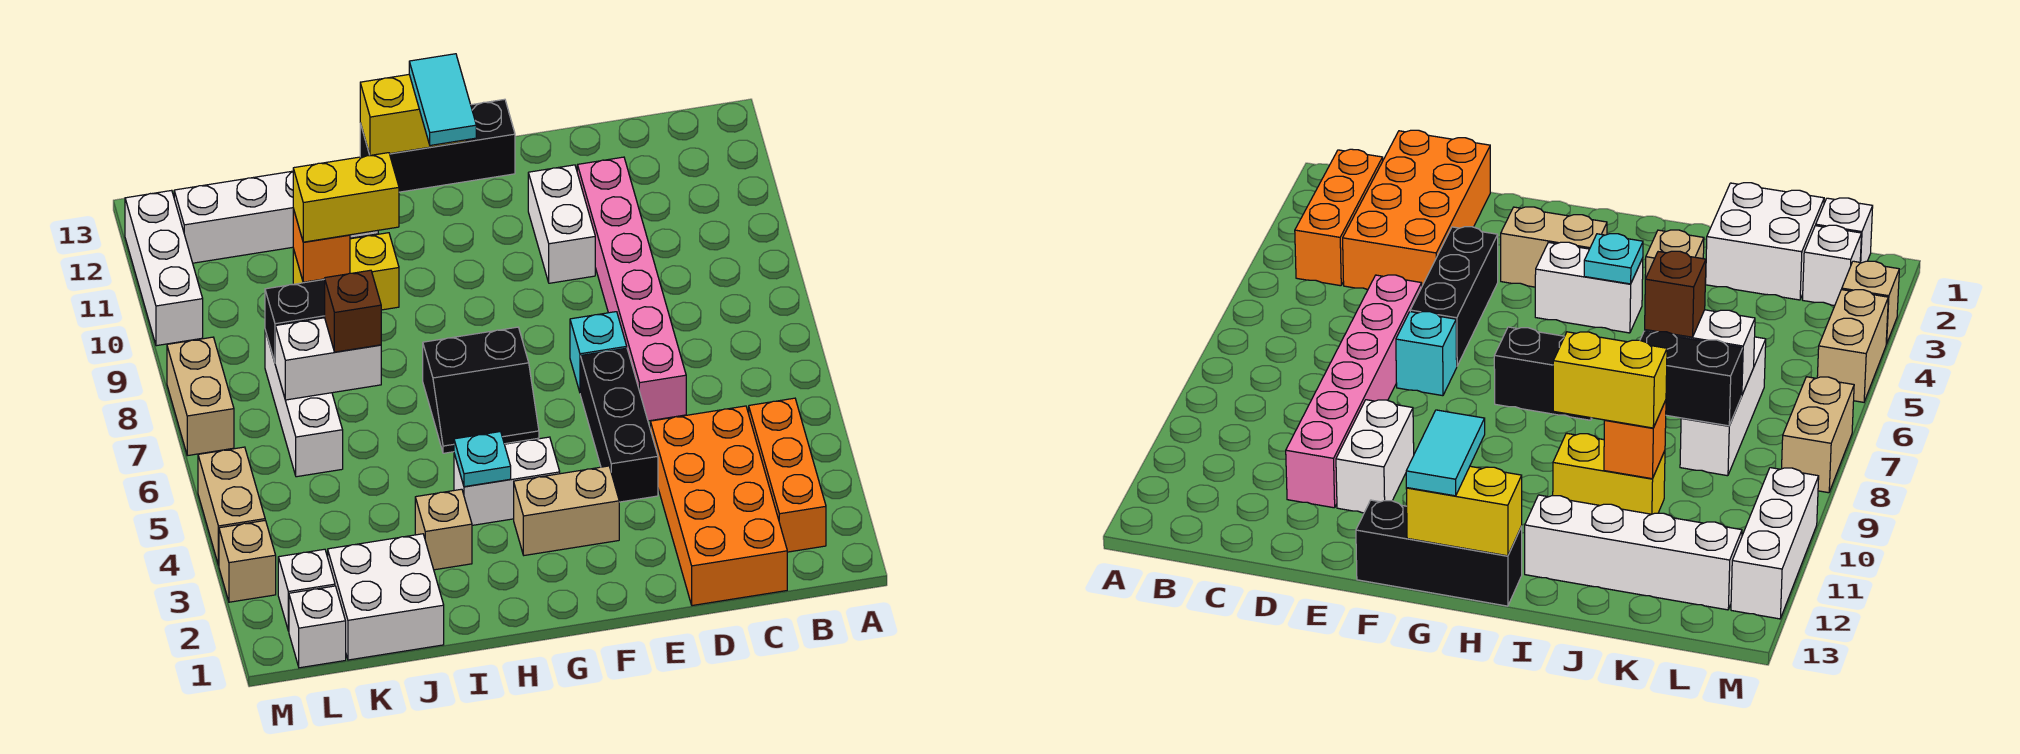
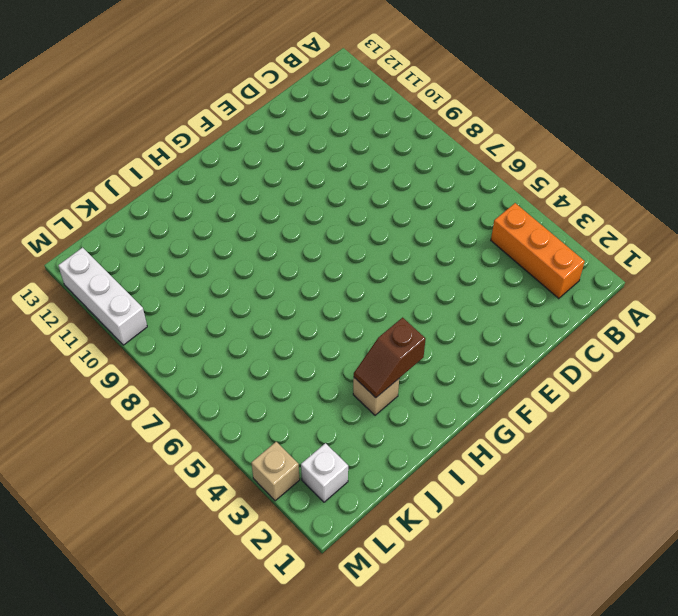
brown 1x2 slope [354,318,425,398] -> none
none -> orange 2x4 brick [650,406,787,606]
none -> pink 1x6 brick [577,157,686,421]
none -> black 1x3 brick [580,348,658,502]

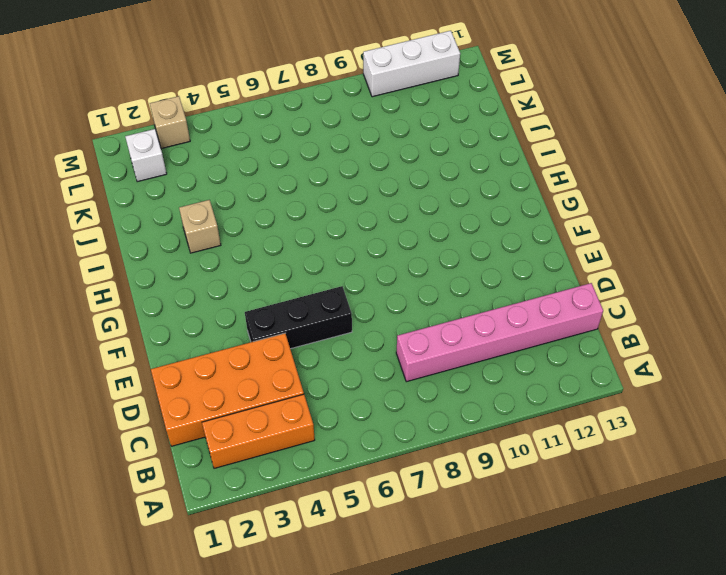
pink 1x6 brick [396,283,603,382] -> pink 1x6 brick moved to [577,157,686,421]
none -> cyan 1x1 brick [570,312,627,392]
none -> white 1x2 brick [528,165,595,283]
none -> tan 1x2 brick [514,466,619,555]

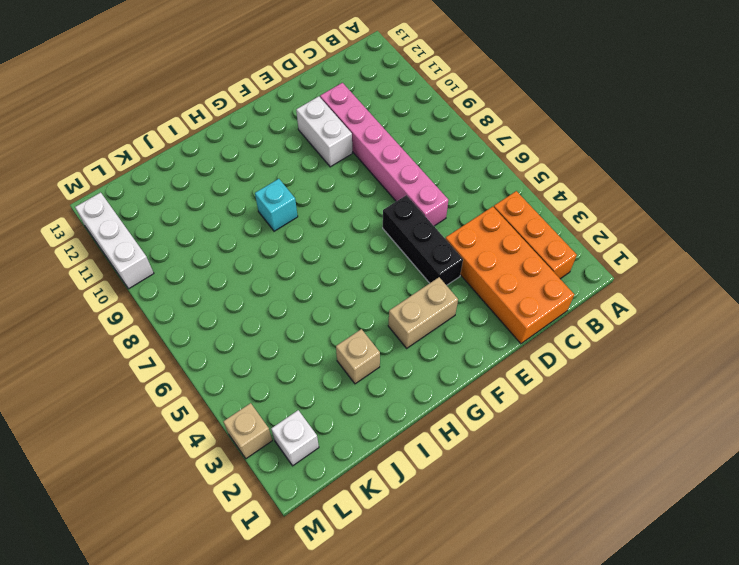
cyan 1x1 brick [255,179,298,231] -> cyan 1x1 brick moved to [570,312,627,392]
none -> black 1x3 brick [360,99,515,192]
none -> white 1x2 brick [454,437,560,525]
none -> black 2x2 slope [423,327,539,453]

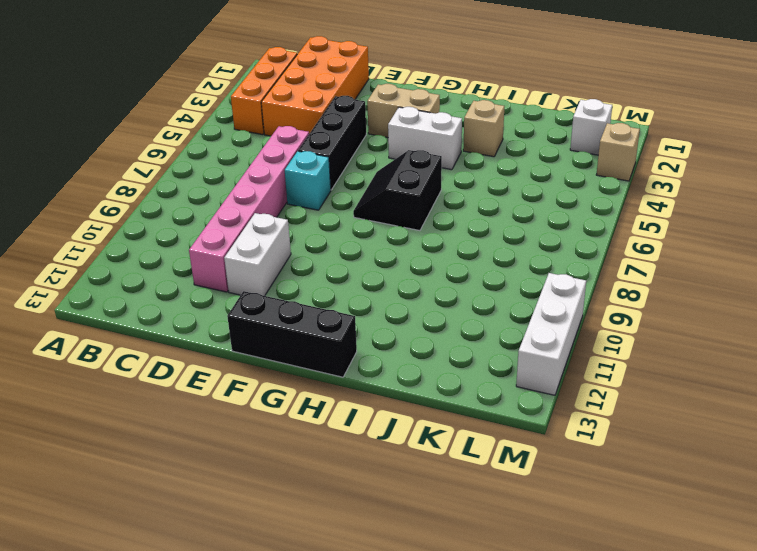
black 2x2 slope [353,150,442,231] -> black 2x2 slope turned to [423,327,539,453]
none -> yellow 1x2 brick [293,233,399,310]
none -> white 1x4 brick [174,171,378,263]
none -> white 2x2 brick [328,534,444,660]

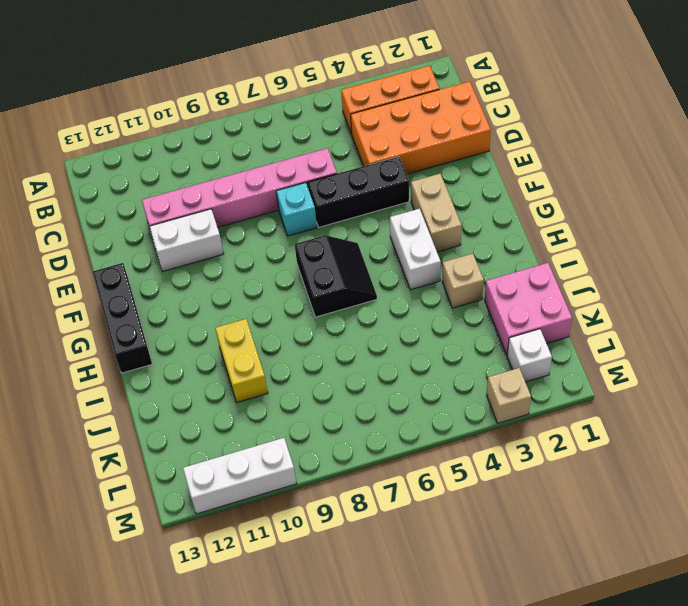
pink 2x2 brick [485,263,572,355] -> white 2x2 brick [328,534,444,660]
none -> white 1x4 brick [174,171,378,263]
none -> white 1x3 brick [265,330,343,477]
none -> white 1x1 brick [289,586,346,668]

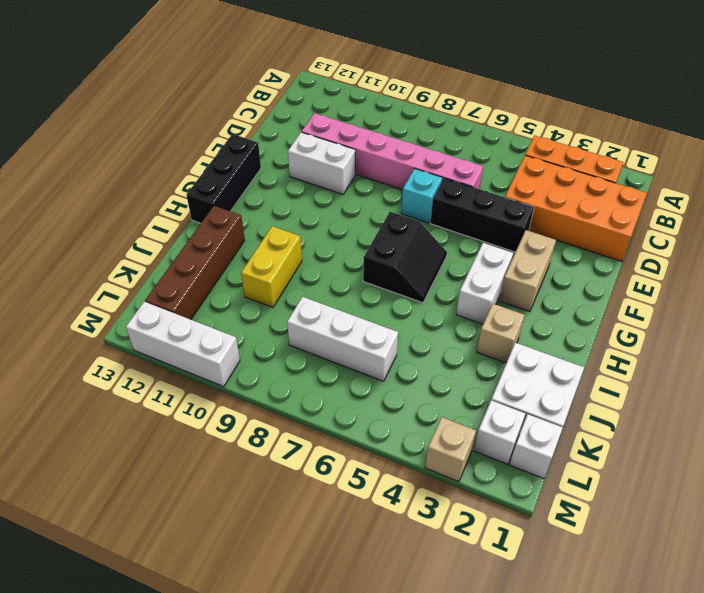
brown 1x4 brick [145,206,245,320] -> white 1x4 brick [174,171,378,263]
none -> tan 1x2 brick [198,447,265,565]
none -> tan 1x2 brick [167,337,234,456]
none -> yellow 1x2 brick [360,75,466,156]

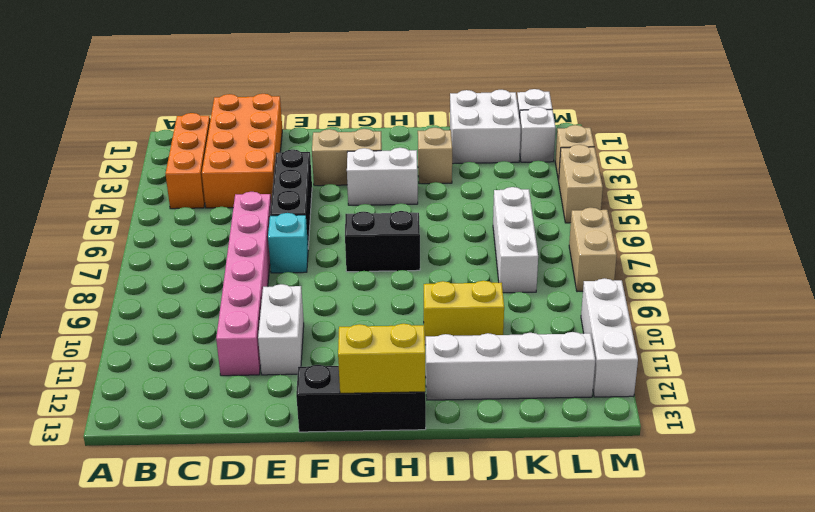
none -> cyan 1x1 plate [454,432,511,487]
none -> white 1x2 brick [275,318,381,400]
none -> black 1x2 brick [265,279,325,362]

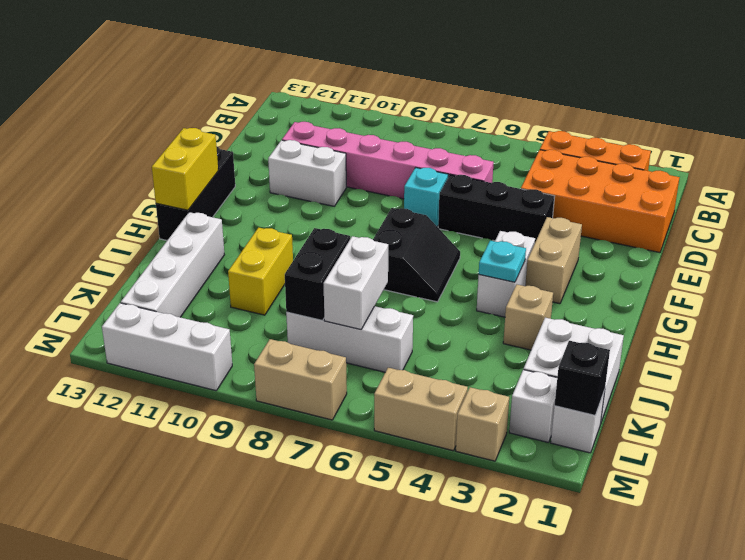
black 1x1 brick [555,341,610,415] -> none
none -> orange 1x1 brick [293,209,350,282]
none -> cyan 1x2 tile [409,54,476,145]
none -> yellow 1x2 brick [293,153,399,242]

